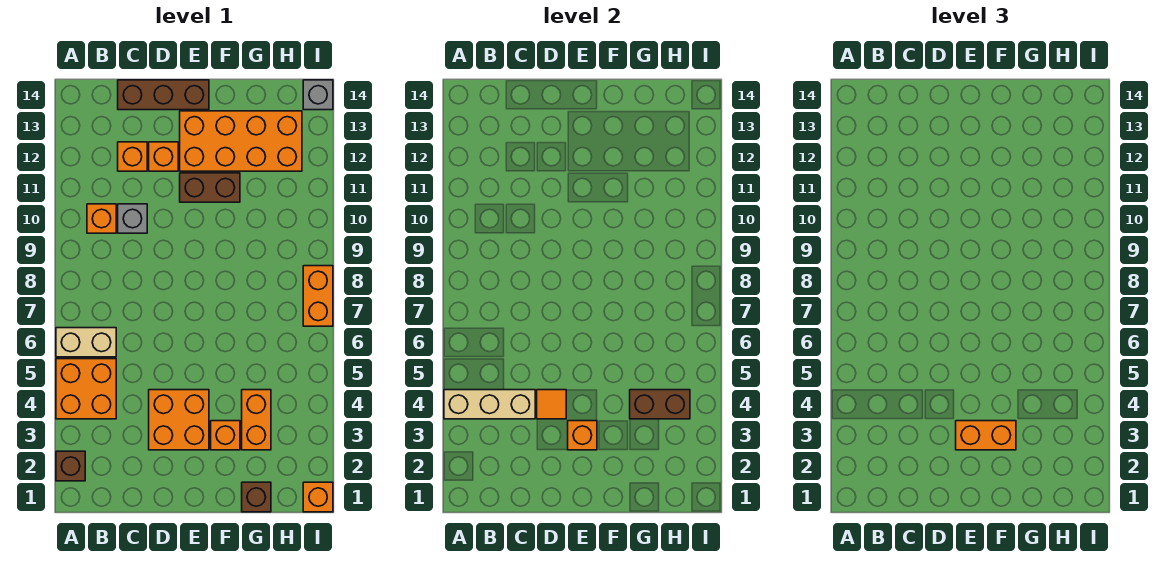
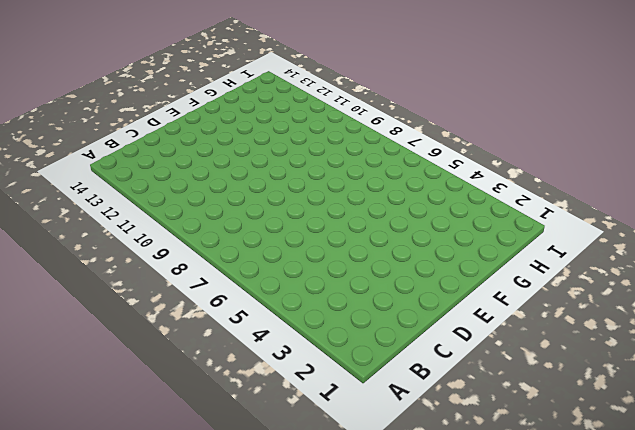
none -> brown 1x1 brick [56,451,85,481]
none -> orange 2x2 brick [56,359,116,419]
none -> tan 1x2 brick [56,328,116,357]

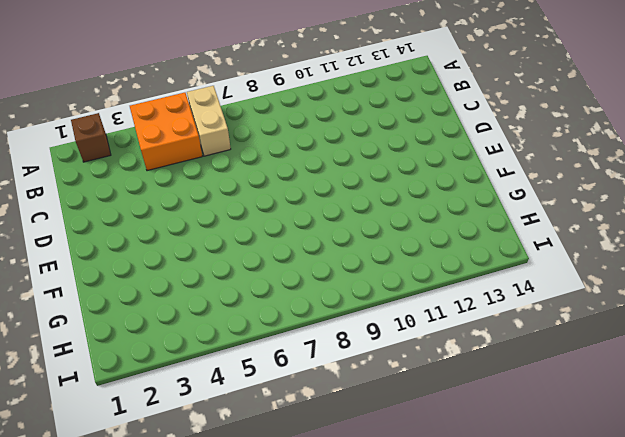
none -> orange 1x1 brick [87,204,116,233]
none -> grey 1x1 brick [118,204,147,233]
none -> orange 1x1 brick [118,142,147,171]

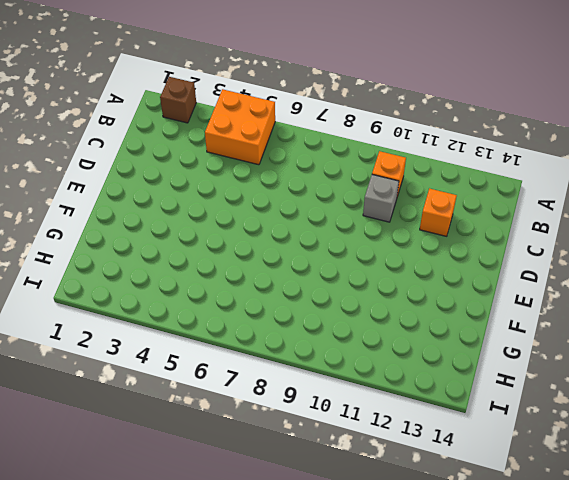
none -> tan 1x2 brick [56,328,116,357]
none -> brown 1x3 brick [118,80,209,110]
none -> orange 2x2 brick [149,390,209,450]

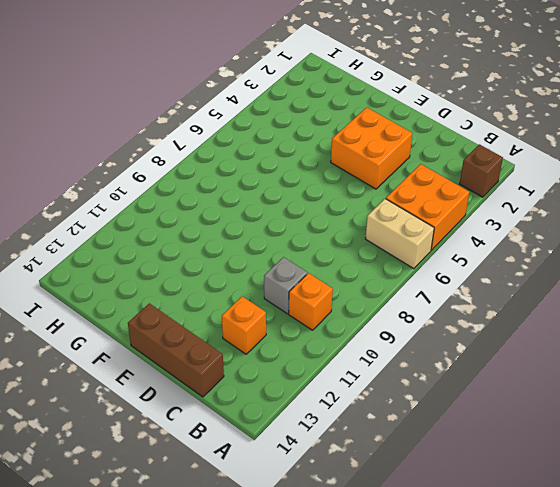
none -> orange 1x1 brick [149,142,178,171]
none -> brown 1x2 brick [180,173,240,202]
none -> orange 2x4 brick [180,111,302,171]

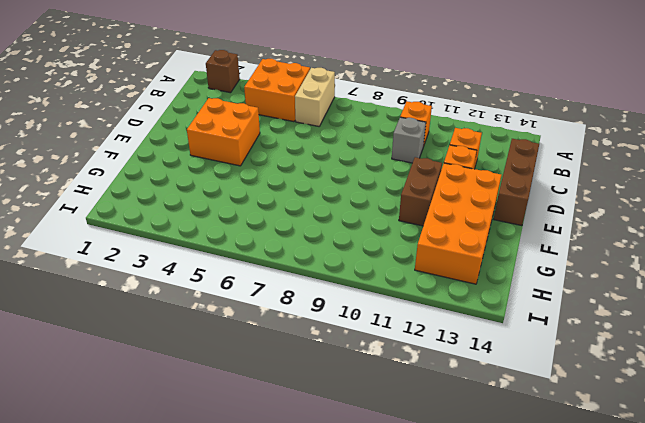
none -> orange 1x1 brick [211,421,240,450]
none -> brown 1x1 brick [242,482,271,512]
none -> orange 1x2 brick [242,390,271,450]

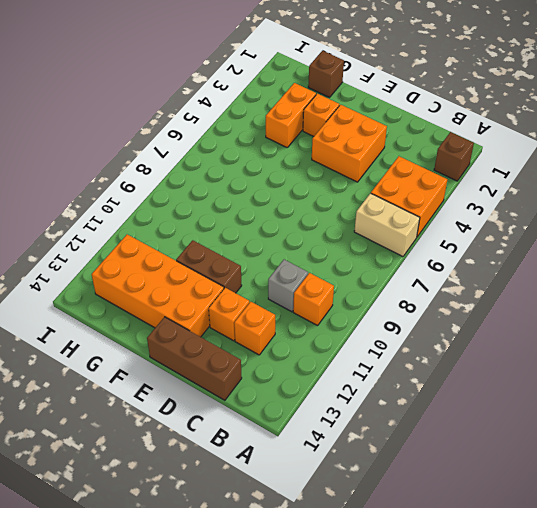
none -> orange 1x1 brick [303,482,333,512]
none -> orange 1x2 brick [303,266,333,326]
none -> grey 1x1 brick [303,80,333,110]

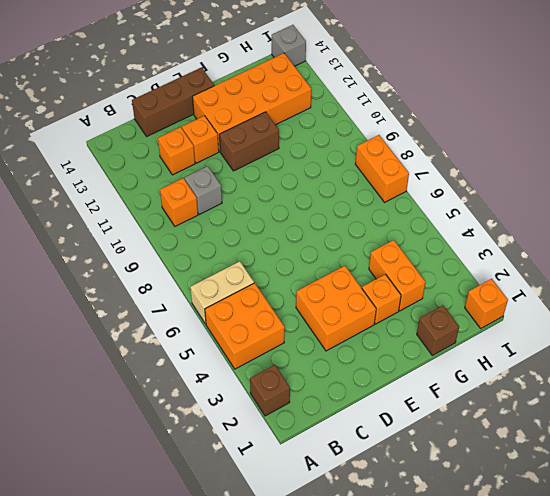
none -> tan 1x3 brick [444,390,535,419]
none -> orange 1x1 tile [537,390,566,419]
none -> orange 1x1 brick [568,421,597,450]

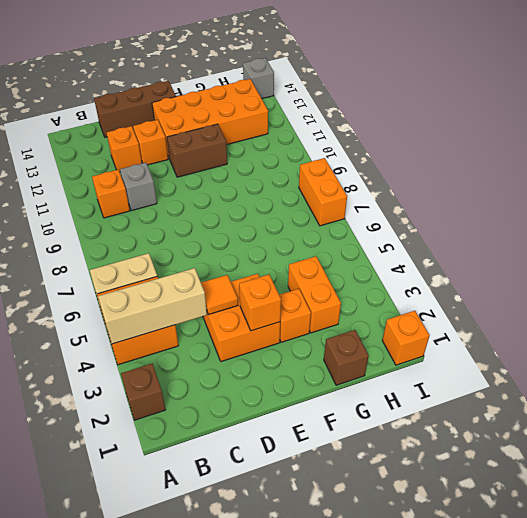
none -> brown 1x2 brick [630,390,690,419]
none -> orange 1x2 brick [956,421,1016,450]

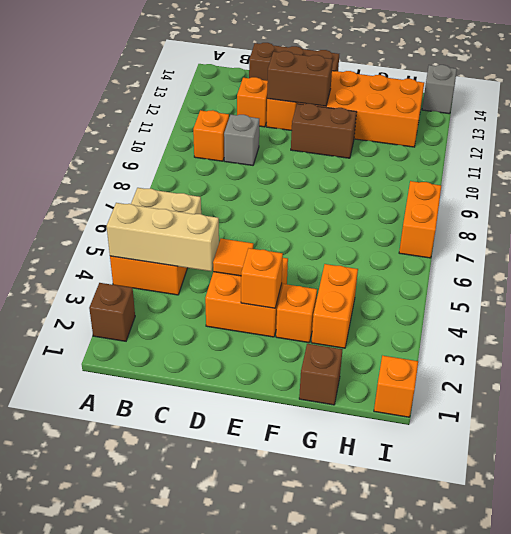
brown 1x2 brick [267,51,333,106] -> brown 1x2 brick moved to [630,390,690,419]
none -> orange 1x2 brick [956,421,1016,450]

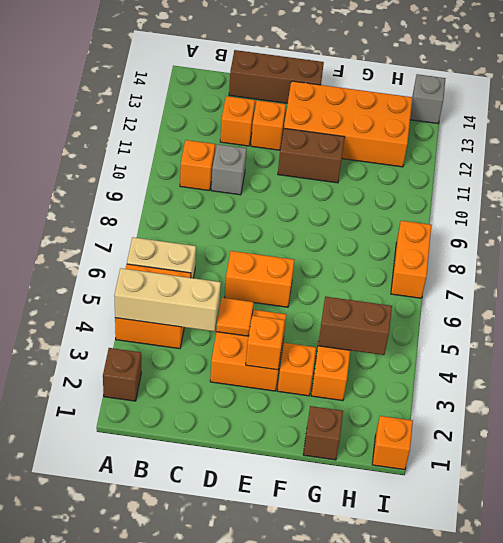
orange 1x2 brick [225,251,294,307] -> orange 1x2 brick moved to [956,421,1016,450]

